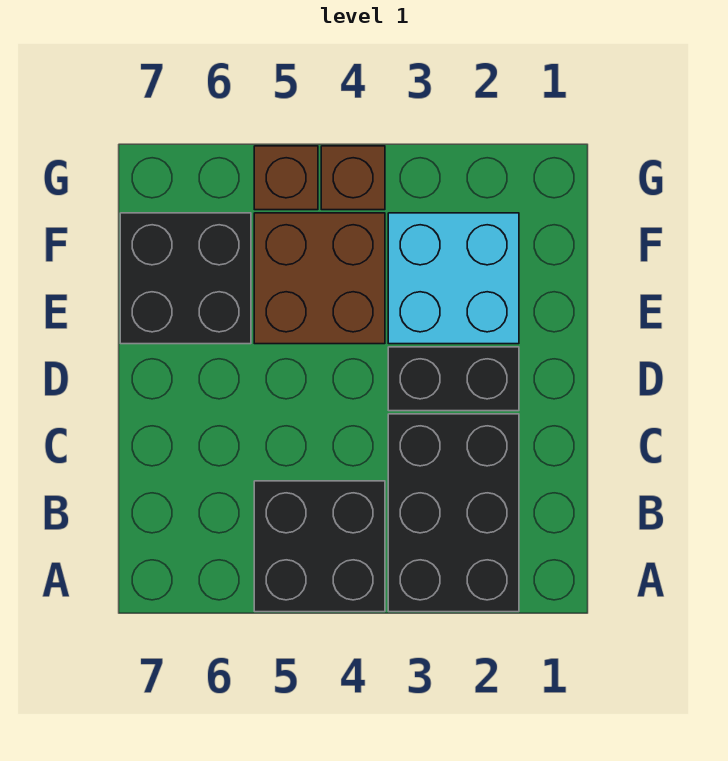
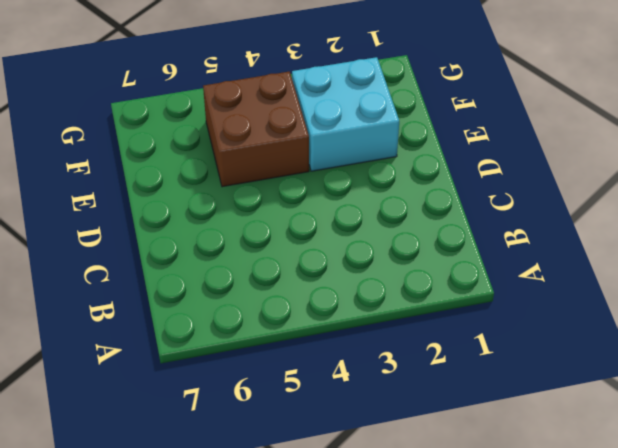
none -> black 2x3 brick [388,414,519,612]
none -> black 2x2 brick [254,481,385,612]

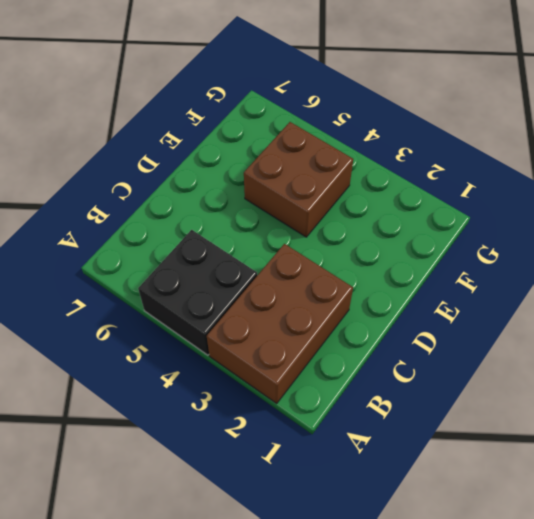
brown 2x3 brick [207,244,353,403] -> black 2x3 brick [388,414,519,612]
none -> black 1x2 brick [388,347,519,411]
none -> cyan 2x2 brick [388,213,519,344]

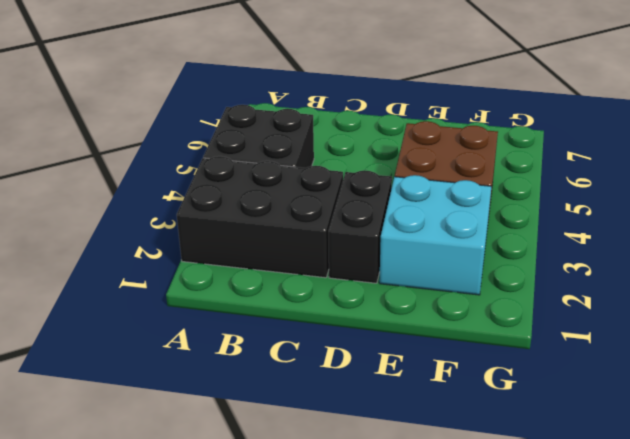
none -> black 2x2 brick [120,213,251,344]
none -> brown 1x1 brick [321,146,385,210]

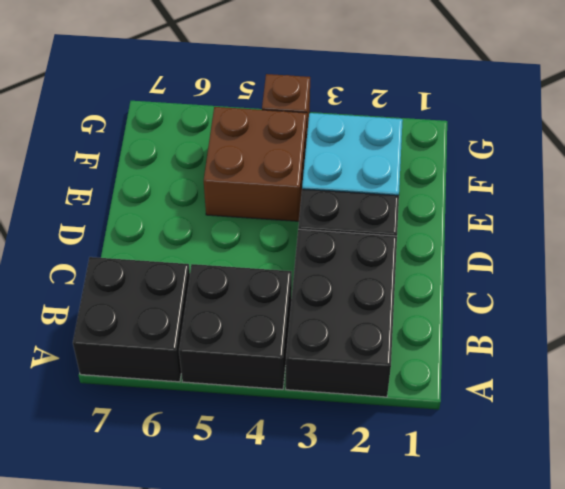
black 2x2 brick [73,257,190,382] -> black 2x2 brick moved to [120,213,251,344]
none -> brown 1x1 brick [254,146,318,210]

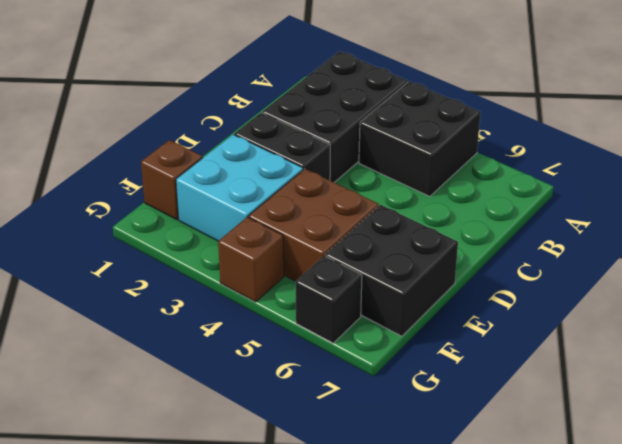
brown 1x1 brick [141,140,203,220] -> brown 1x1 brick moved to [254,146,318,210]
black 1x1 brick [295,256,362,343] -> none

